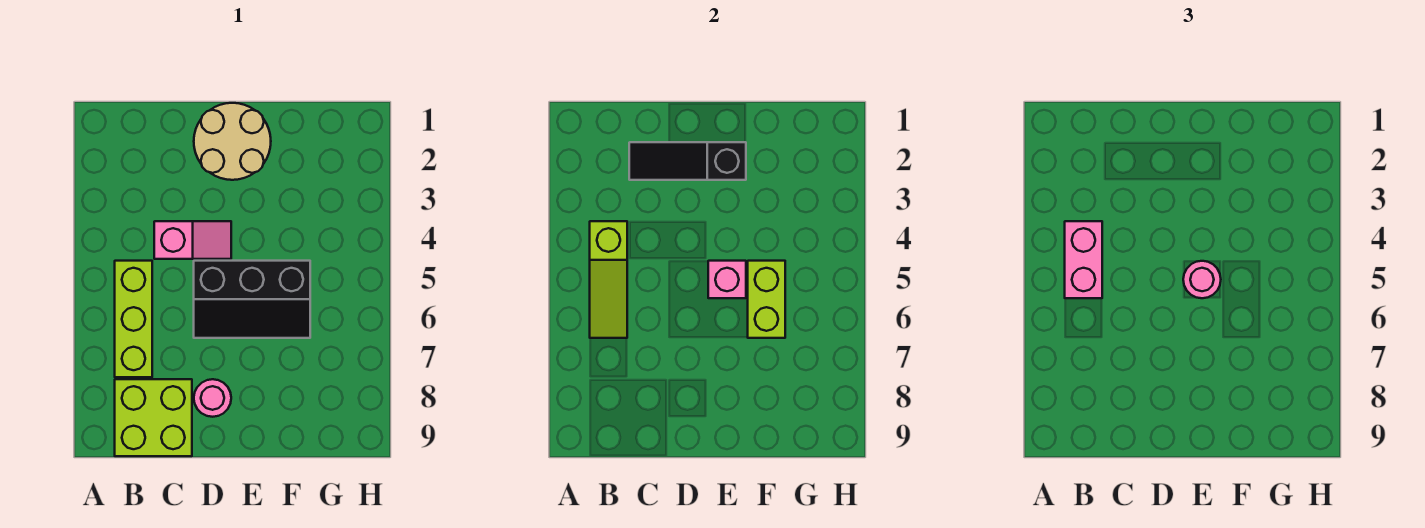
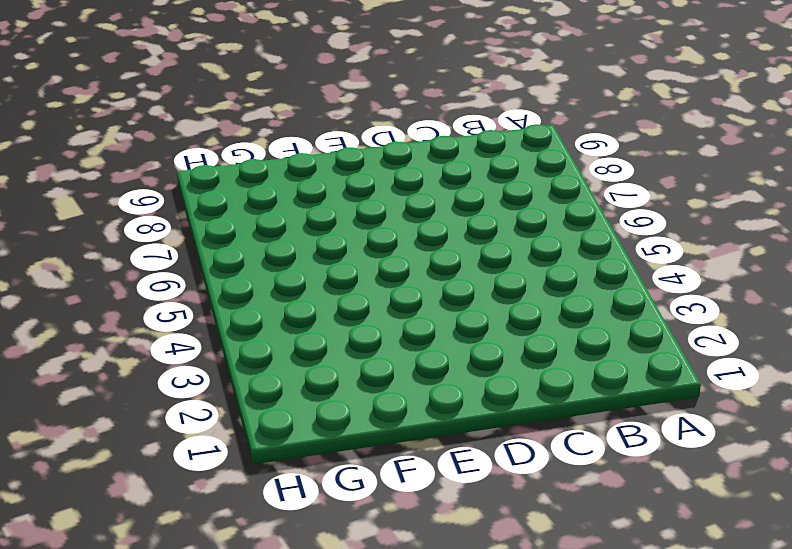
none -> lime 1x3 brick [115,261,152,377]
none -> lime 2x2 brick [115,379,192,456]
none -> pink 1x2 slope [154,221,231,259]

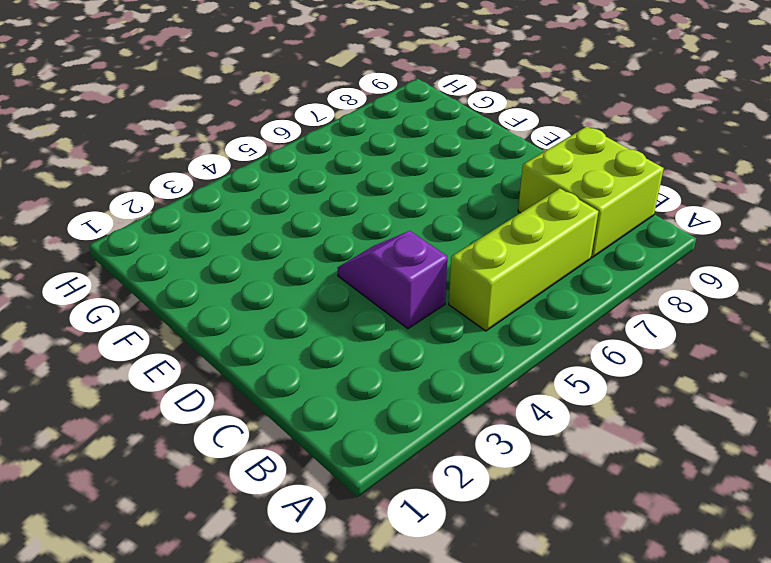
purple 1x2 slope [338,231,447,329] -> pink 1x2 slope [154,221,231,259]
none -> tan 2x2 round brick [194,103,271,180]
none -> black 2x3 slope [194,261,310,338]
none -> pink 1x1 round brick [194,379,231,417]

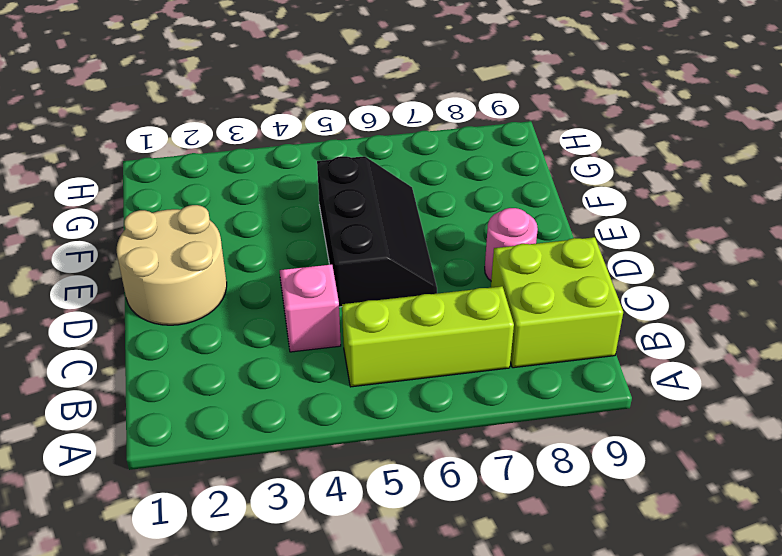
none -> lime 1x3 slope [590,221,627,338]
none -> black 1x3 slope [629,142,746,180]
none -> pink 1x1 brick [708,261,746,298]

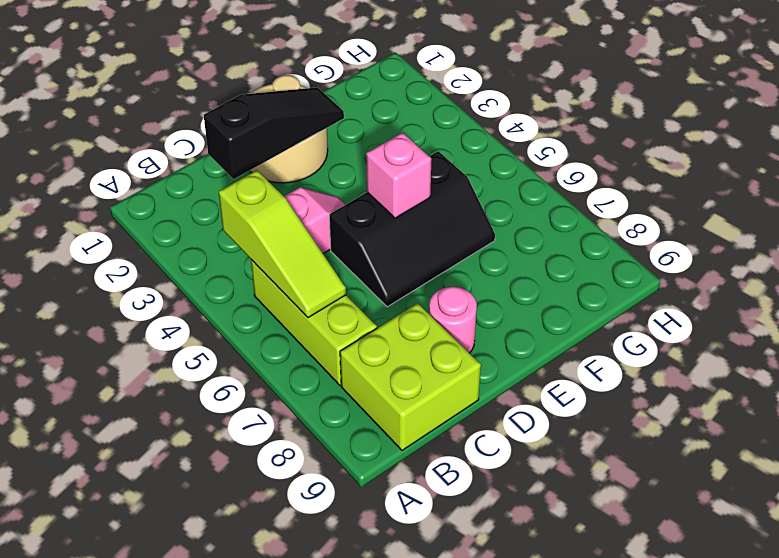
black 1x3 slope [204,87,344,179] -> black 1x3 slope turned to [629,142,746,180]
none -> lime 1x2 brick [748,261,785,338]
none -> pink 1x2 brick [1065,221,1102,298]
none -> pink 1x1 round brick [1183,261,1221,298]

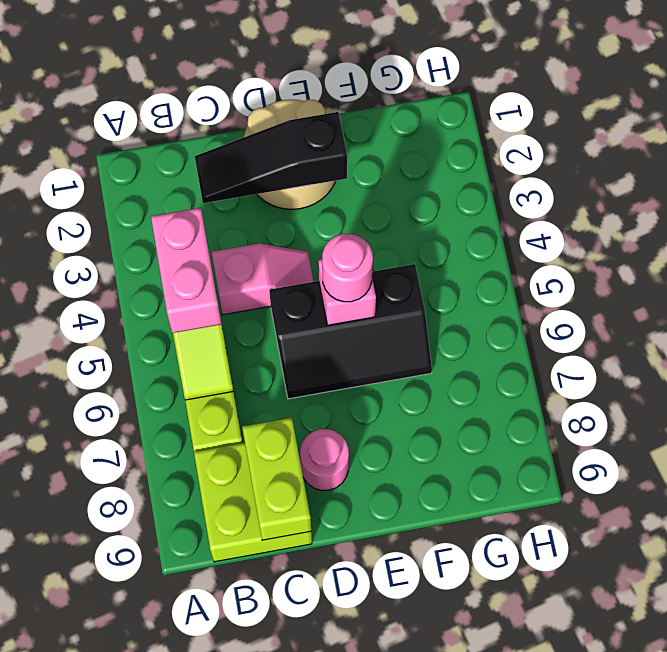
lime 1x2 brick [242,418,311,540] -> lime 1x2 brick moved to [748,261,785,338]

